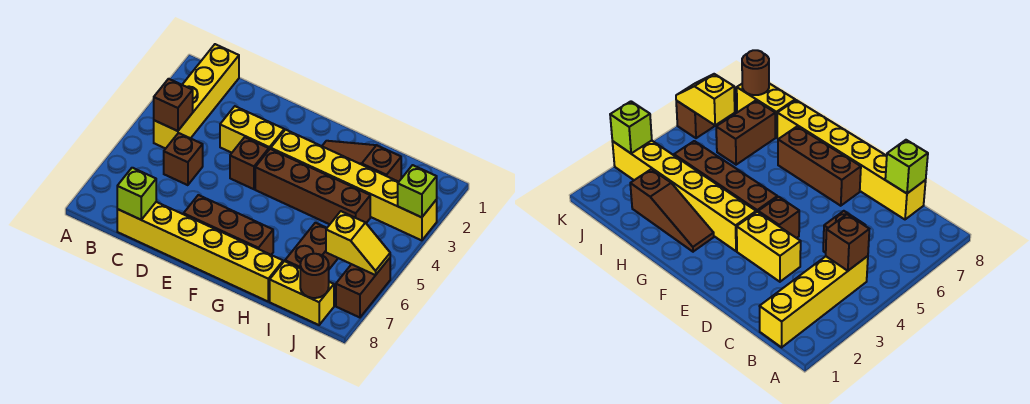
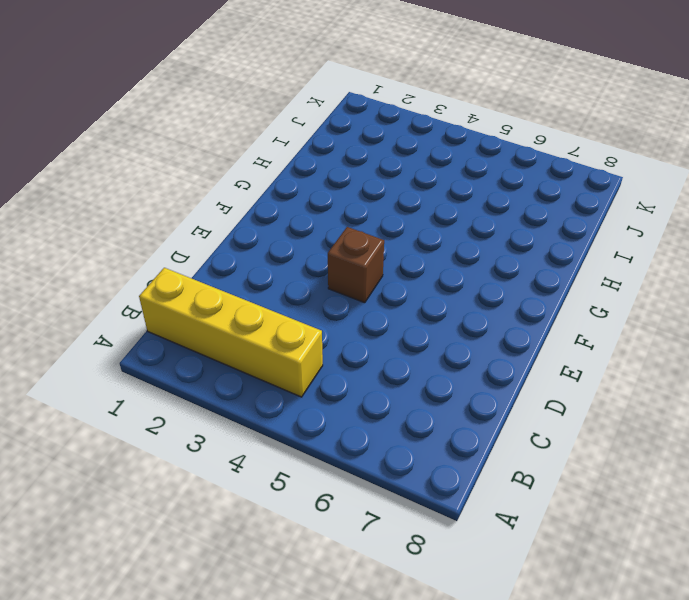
none -> brown 1x1 brick [164,133,203,185]
none -> yellow 1x6 brick [117,202,283,301]
none -> yellow 1x2 brick [220,106,284,153]

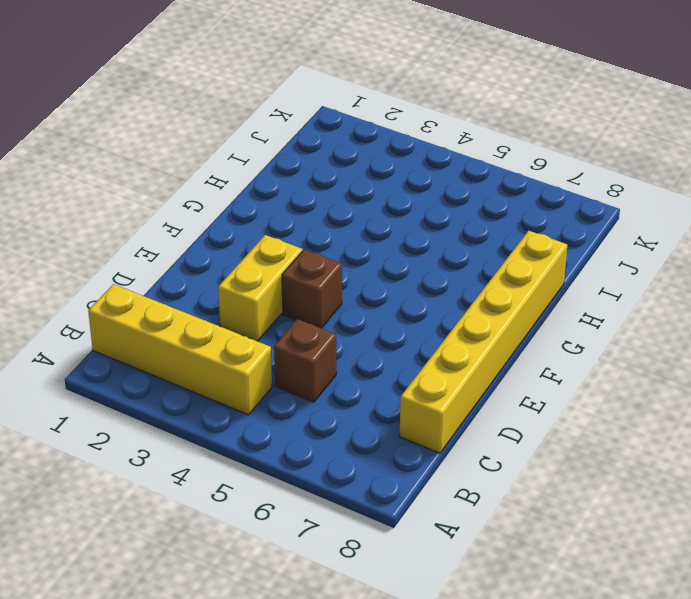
none -> brown 1x3 brick [184,195,273,255]
none -> yellow 1x6 brick [271,130,437,240]
none -> brown 1x4 brick [255,149,370,224]

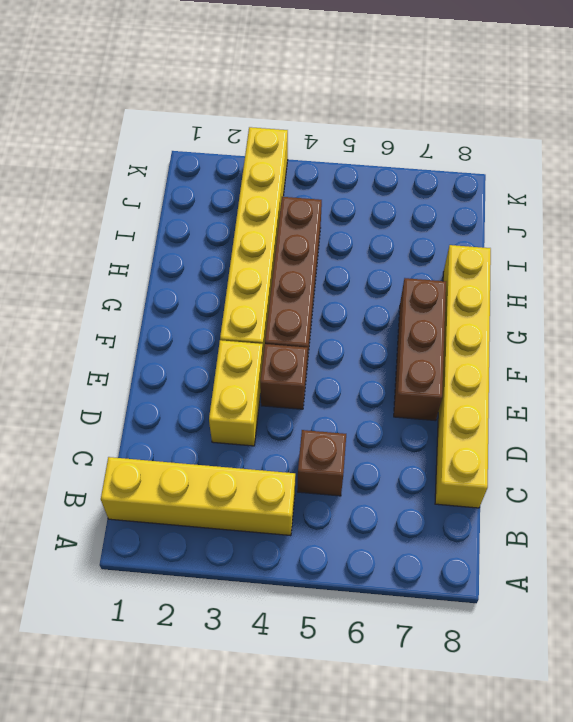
none -> brown 1x3 slope [322,141,401,182]
none -> brown 1x2 brick [285,223,338,269]
none -> yellow 1x2 brick [270,261,334,325]

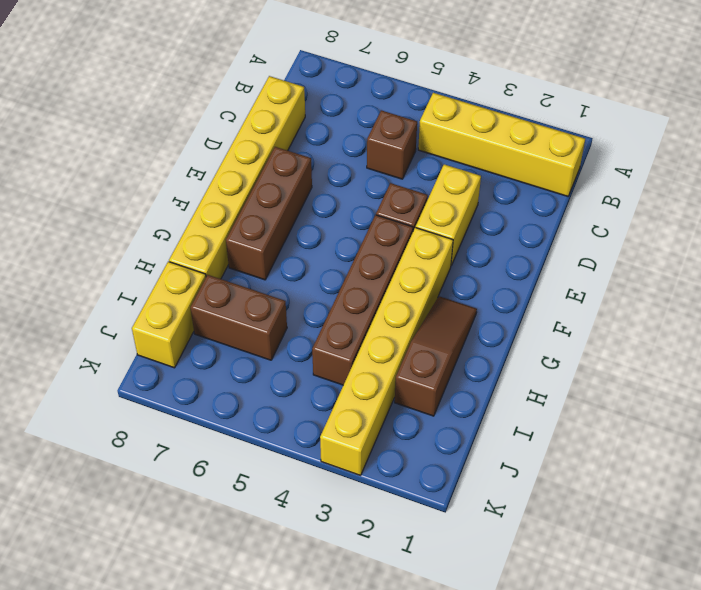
none -> brown 1x2 brick [336,258,390,318]
none -> brown 1x1 brick [154,79,193,131]
none -> lime 1x1 brick [117,168,156,220]

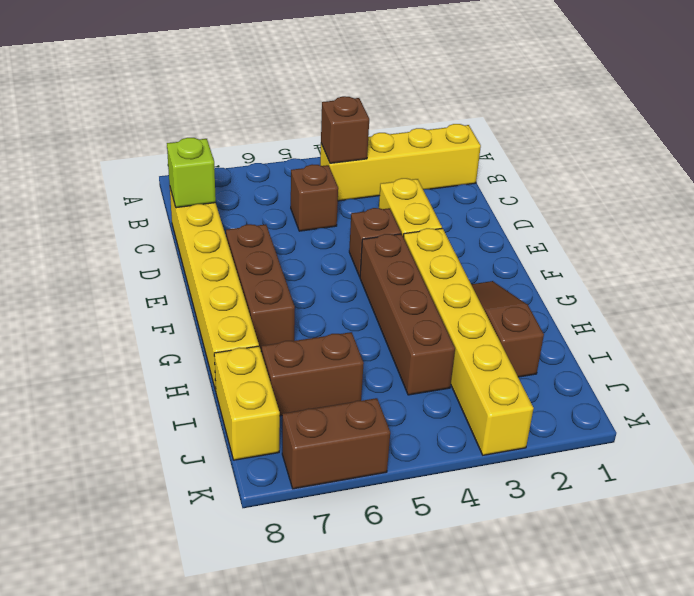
none -> yellow 1x2 slope [326,211,390,275]
none -> brown 1x1 round brick [300,254,329,298]
none -> lime 1x1 brick [398,165,437,217]

